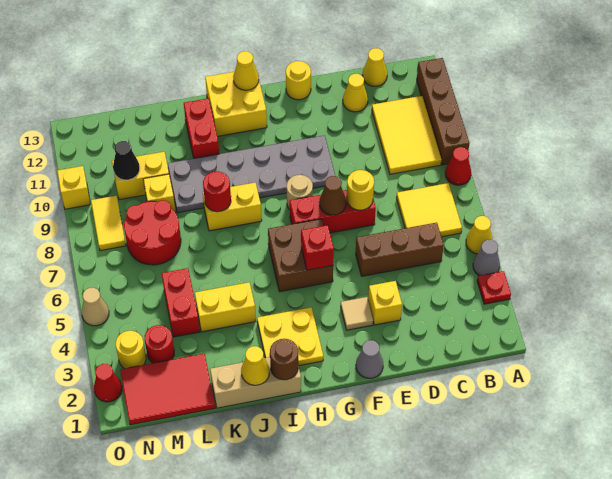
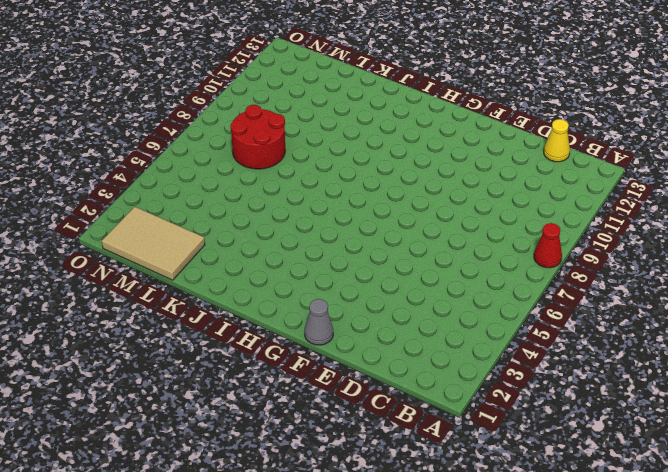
tan 2x3 tile [102,207,205,280] -> red 2x3 tile [120,354,215,425]
none -> red 1x1 plate [477,271,511,304]
none -> grey 1x1 cone [473,240,500,276]
none -> yellow 1x1 cone [466,216,492,254]
none -> brown 1x4 brick [417,58,469,165]

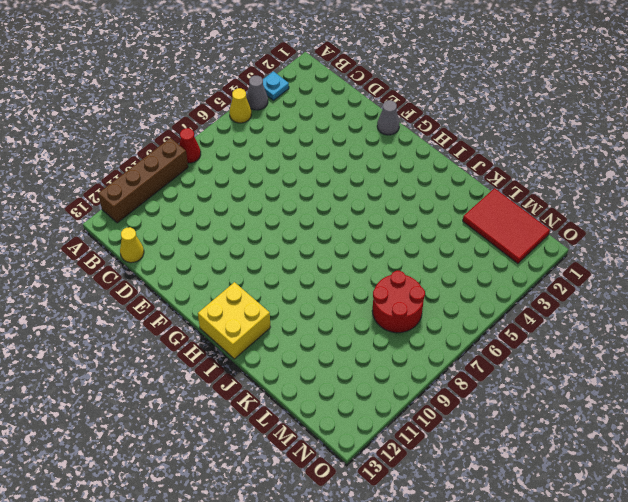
cyan 1x1 plate [263,71,289,100] -> red 1x1 plate [477,271,511,304]
none -> yellow 2x2 tile [396,183,462,237]
none -> yellow 2x3 tile [372,96,441,174]
none -> brown 1x3 brick [356,223,444,276]
none -> yellow 1x1 cone [343,74,368,112]

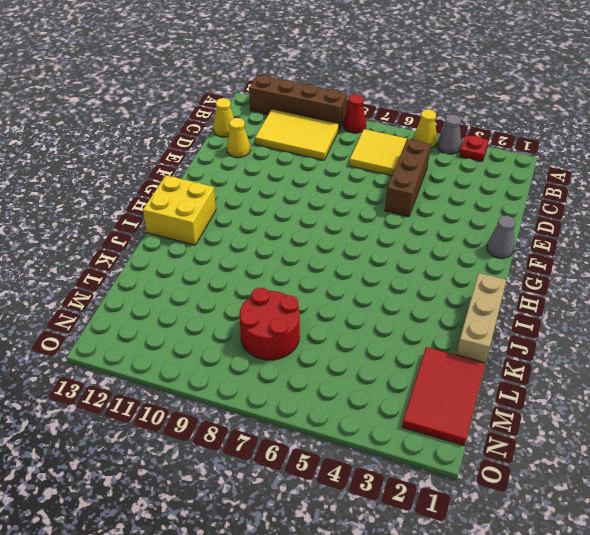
none -> yellow 1x1 brick [368,281,402,325]
none -> red 1x3 brick [290,190,376,233]
none -> tan 1x1 tile [341,297,373,330]
none -> grey 2x6 plate [168,136,335,213]

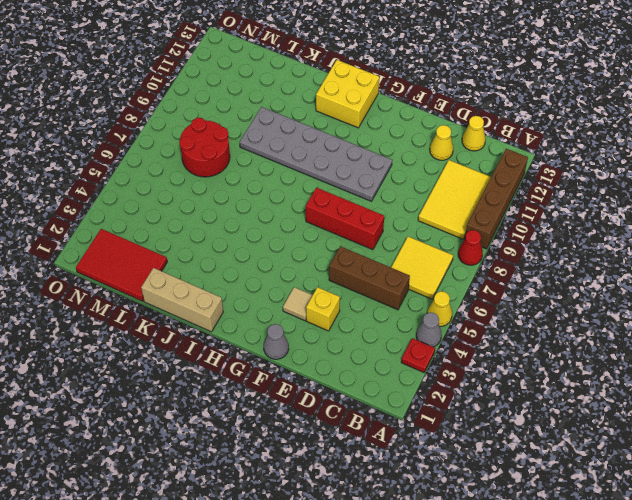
none -> yellow 1x1 round brick [286,61,311,100]
none -> brown 2x2 brick [268,219,333,292]
none -> tan 1x1 round brick [287,175,313,210]
none -> yellow 2x2 plate [257,307,323,366]

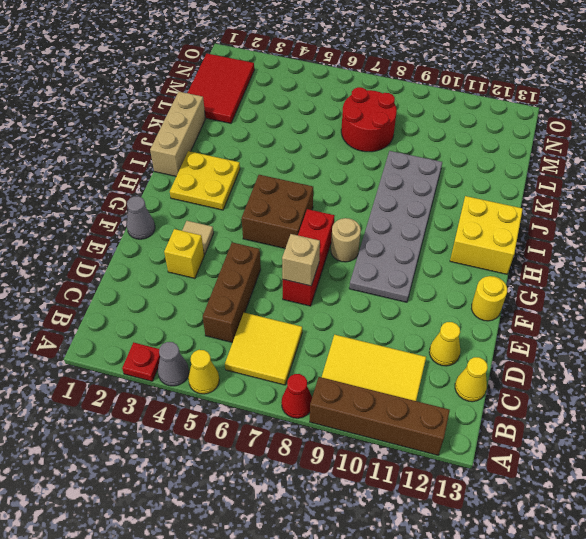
tan 1x1 brick [282,234,320,286] -> yellow 1x1 round brick [347,170,374,210]
none -> yellow 1x2 brick [203,183,262,231]
none -> yellow 1x2 brick [195,282,256,332]
none -> red 1x2 brick [184,98,219,158]
none -> red 1x2 brick [162,268,200,337]

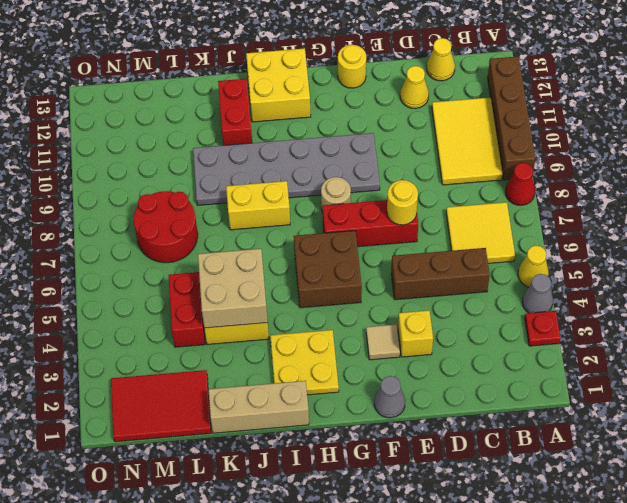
tan 2x2 brick [198,249,268,328] -> none
none -> yellow 1x1 brick [143,174,176,213]
none -> yellow 1x2 brick [112,152,169,200]
none -> red 1x1 round brick [145,325,174,363]
none -> yellow 1x1 round brick [116,331,146,369]

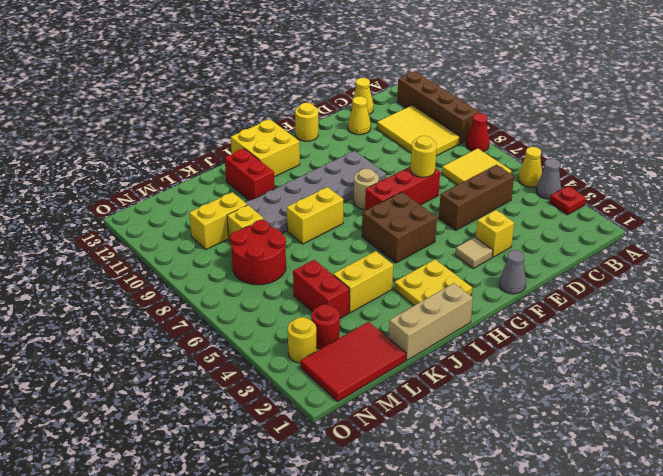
none -> yellow 1x2 tile [91,196,126,251]
none -> red 1x1 cone [94,364,122,402]
none -> tan 1x1 cone [82,288,109,326]
none -> yellow 1x1 brick [57,166,90,209]

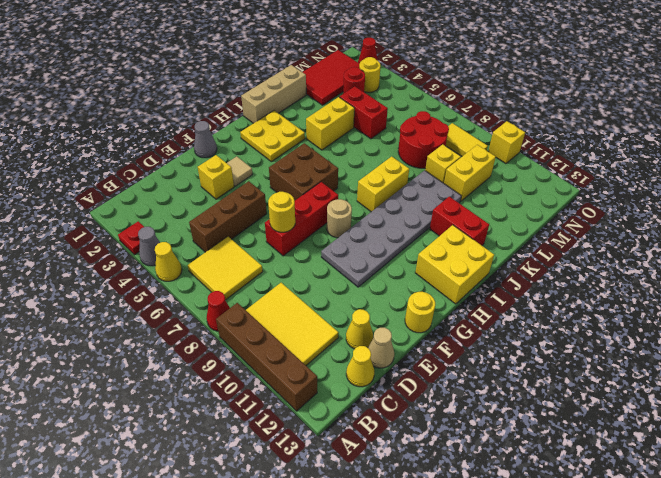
tan 1x1 cone [368,328,394,368] -> tan 1x1 cone moved to [82,288,109,326]
none -> brown 1x1 cone [320,176,346,215]
none -> red 1x1 brick [301,225,334,270]
none -> yellow 1x1 cone [233,51,259,90]
none -> brown 1x1 round brick [270,339,298,380]

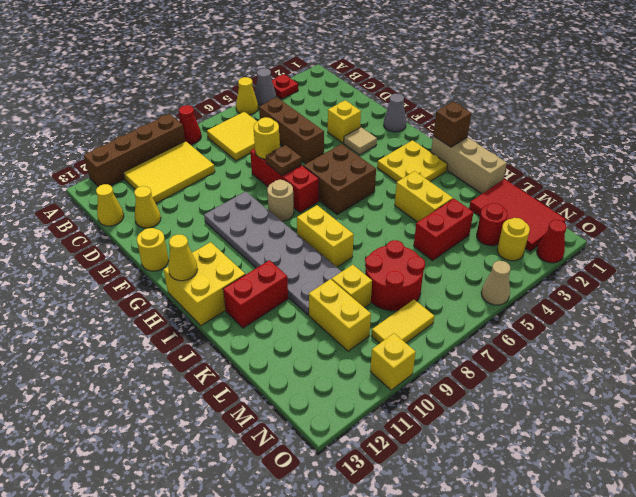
brown 1x1 plate [266,145,302,175] -> brown 1x1 cone [320,176,346,215]
brown 1x1 brick [433,102,471,147] -> brown 1x1 round brick [270,339,298,380]
none -> red 1x1 brick [301,225,334,270]
none -> yellow 1x1 cone [241,346,269,385]
none -> red 1x1 round brick [203,171,231,212]
none -> black 1x1 cone [113,141,140,180]

